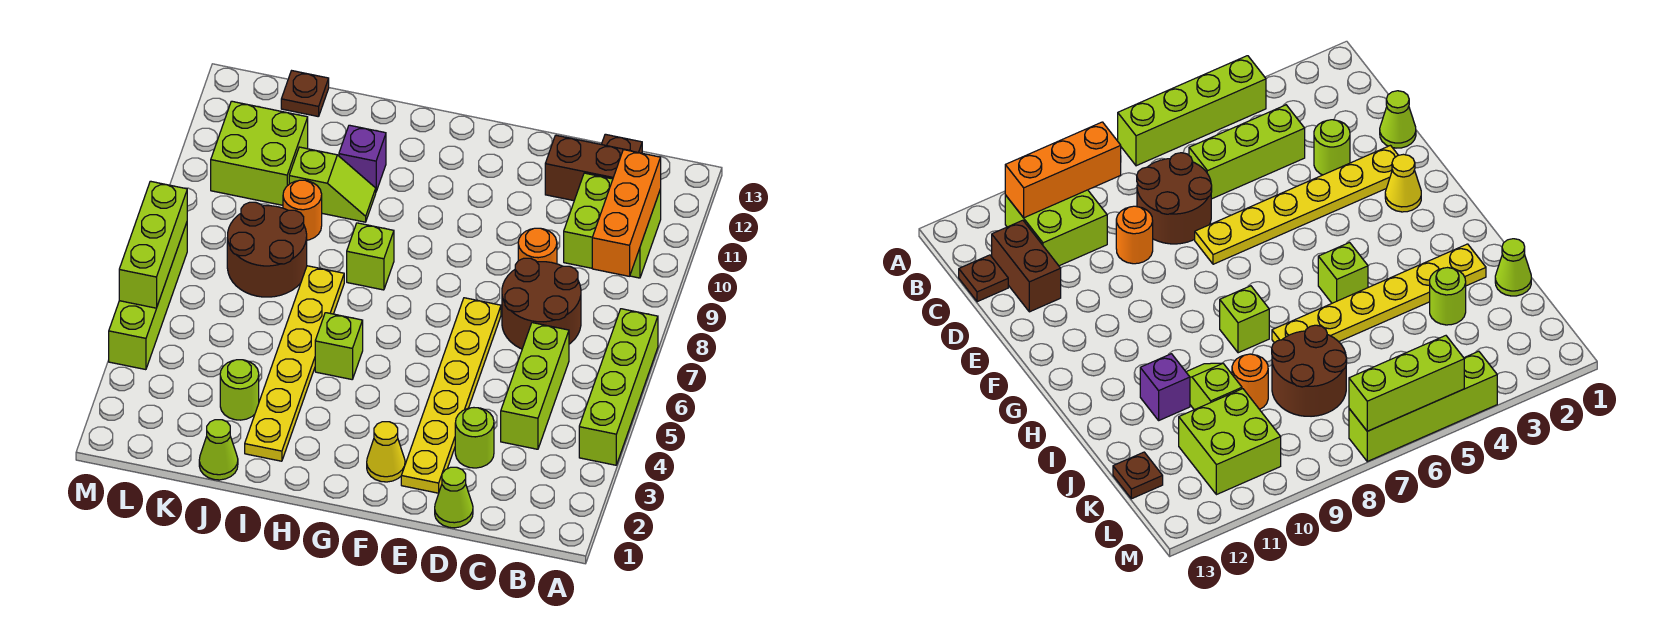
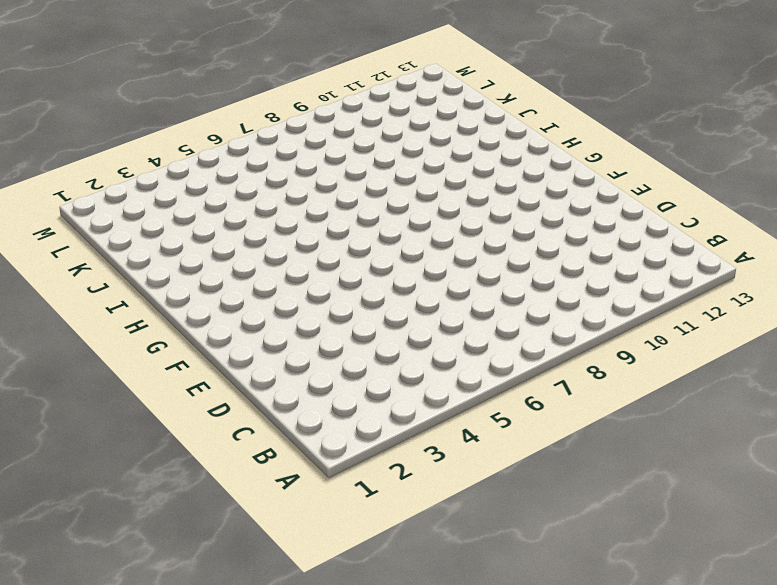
none -> lime 1x4 brick [579,309,658,465]
none -> lime 2x2 brick [564,173,661,278]
none -> lime 1x3 brick [501,323,569,449]

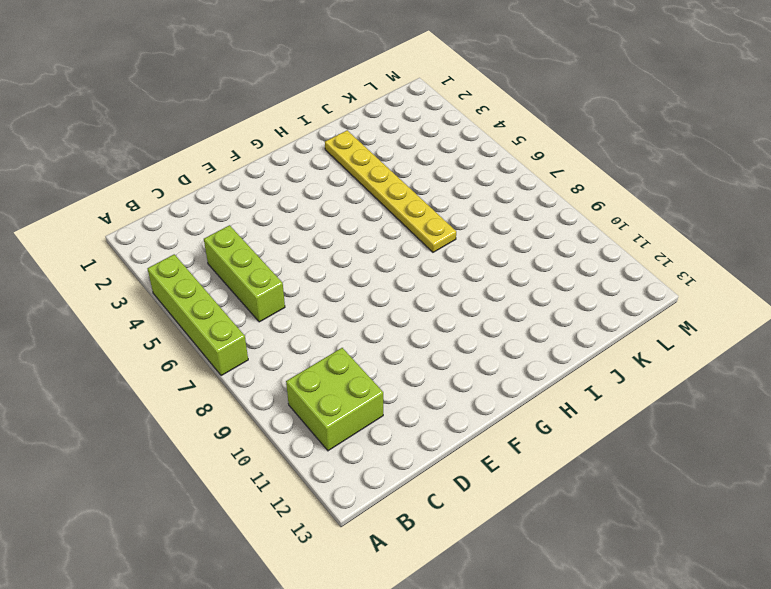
none -> brown 2x2 round brick [502,258,581,349]
none -> brown 1x2 brick [545,135,630,201]
none -> brown 1x1 plate [601,134,642,153]

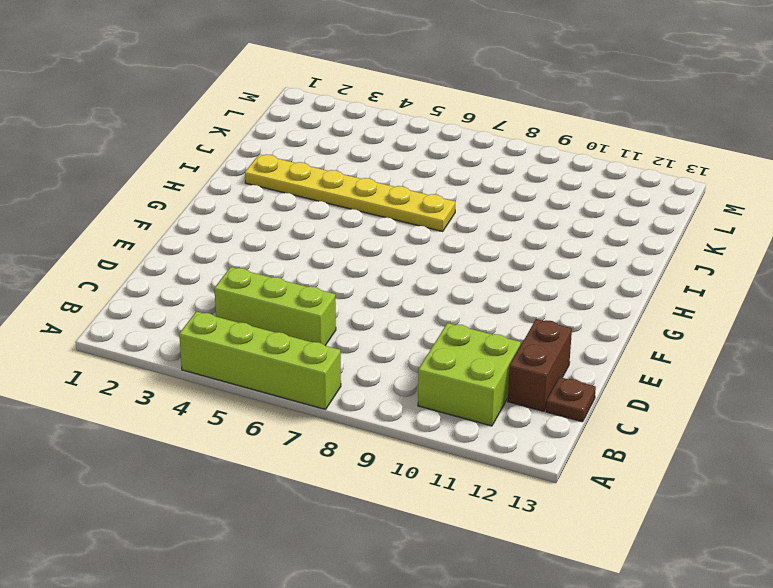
none -> brown 2x2 round brick [502,258,581,349]
none -> lime 1x1 cone [435,467,473,528]
none -> lime 1x1 round brick [455,408,494,468]

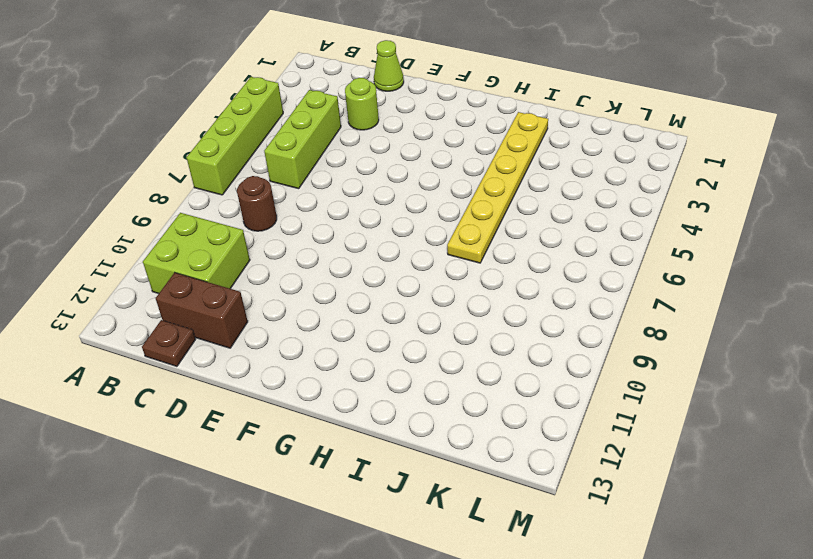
brown 1x1 round brick [237,176,277,231] -> brown 2x2 round brick [502,258,581,349]
none -> orange 1x1 round brick [518,228,557,264]
none -> yellow 1x6 plate [401,298,501,493]
none -> yellow 1x1 cone [367,422,405,482]

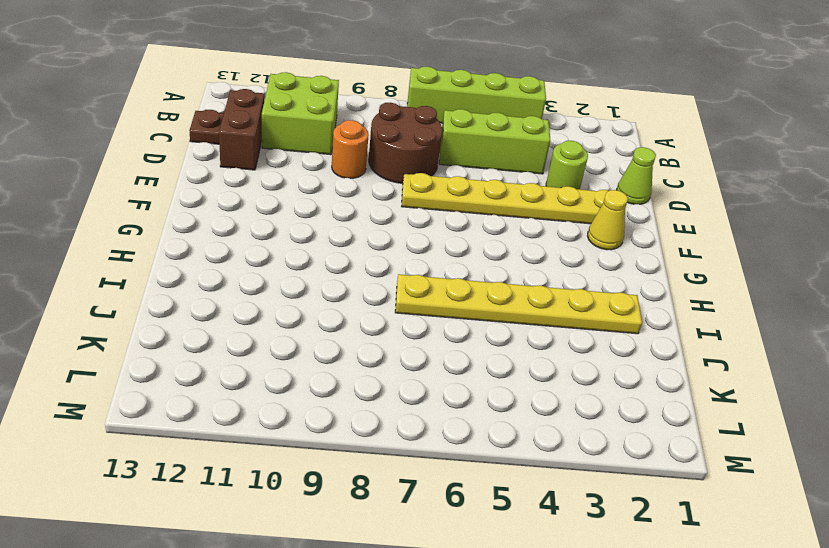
none -> lime 1x1 brick [315,313,363,379]
none -> lime 1x1 brick [347,223,394,290]
none -> lime 1x2 slope [289,147,376,222]

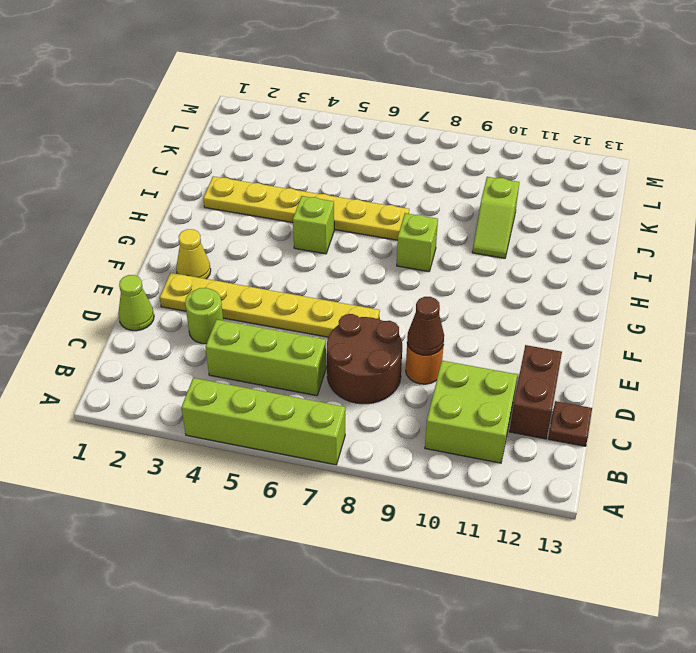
brown 1x1 cone [407,297,444,355] -> none
none -> purple 1x1 brick [339,125,386,191]
none -> lime 1x1 cone [199,420,238,480]
none -> lime 1x1 round brick [220,360,259,420]

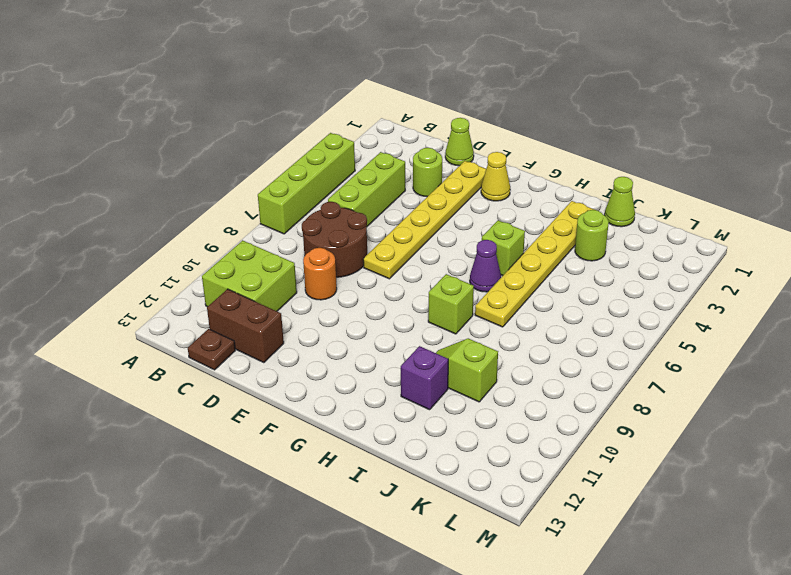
purple 1x1 cone [470,240,501,292] -> none
none -> brown 2x2 round brick [227,202,307,297]
none -> orange 1x1 round brick [283,180,322,240]
none -> lime 2x2 brick [211,101,308,205]

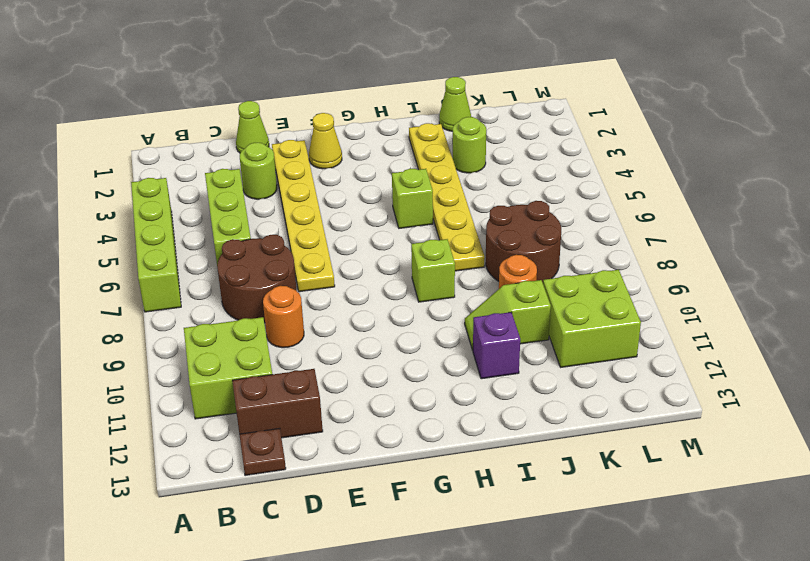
none -> brown 1x1 plate [281,71,329,117]
none -> lime 1x4 brick [109,223,187,370]
none -> orange 1x3 brick [592,150,661,276]

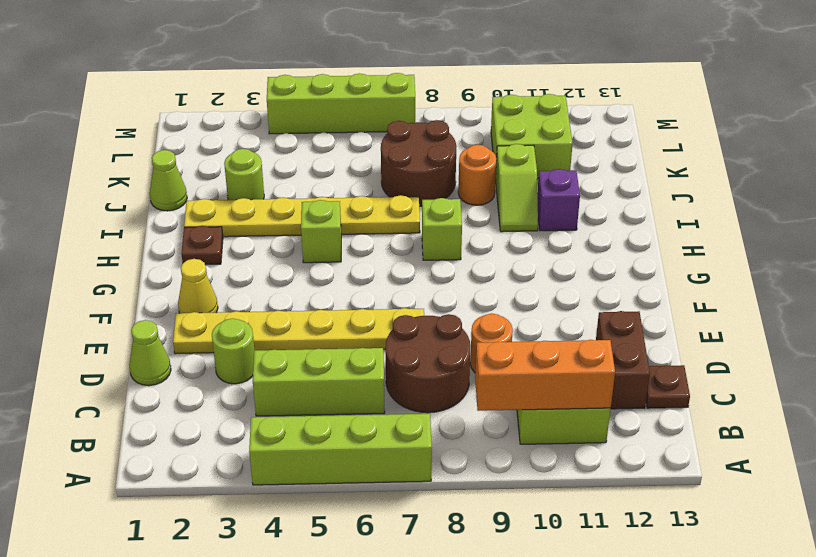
brown 1x1 plate [181,226,223,264] -> brown 1x1 plate moved to [281,71,329,117]
none -> lime 1x3 brick [119,181,187,308]

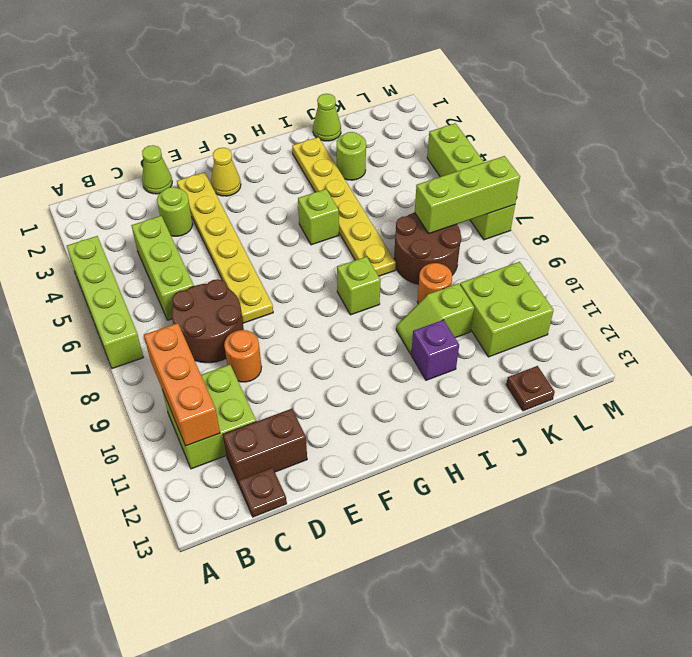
lime 1x3 brick [415,156,520,233] -> lime 1x3 brick turned to [119,181,187,308]

